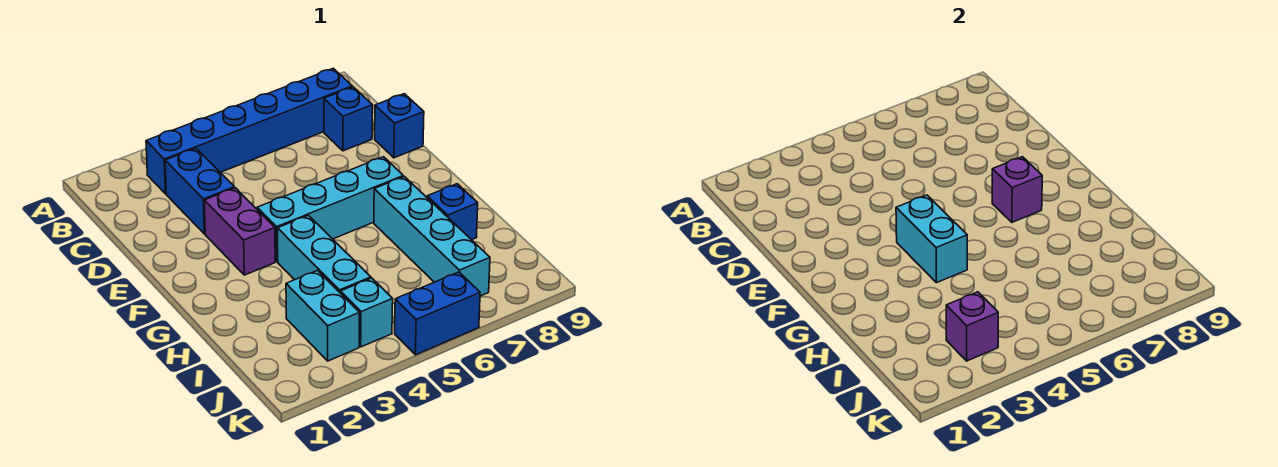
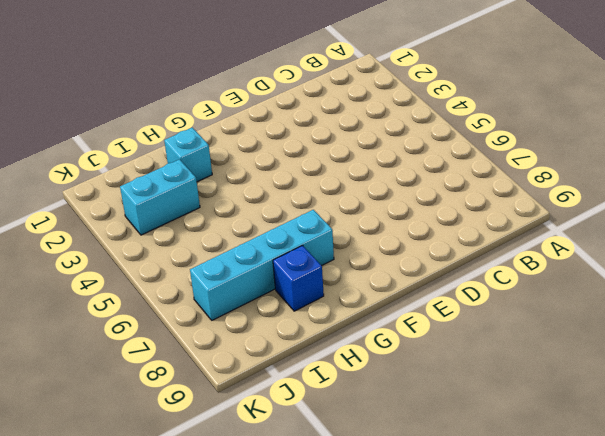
cyan 1x1 brick [164,128,212,182] -> cyan 1x1 brick moved to [341,278,393,347]
none -> blue 1x6 brick [146,68,352,194]
none -> blue 1x2 brick [165,148,234,234]
none -> blue 1x1 brick [324,87,373,151]

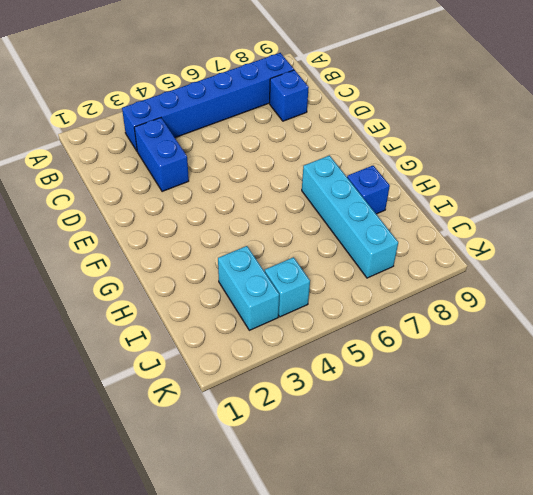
none -> blue 1x1 brick [375,94,424,158]
none -> purple 1x2 brick [204,188,275,275]
none -> cyan 1x4 brick [257,157,403,262]

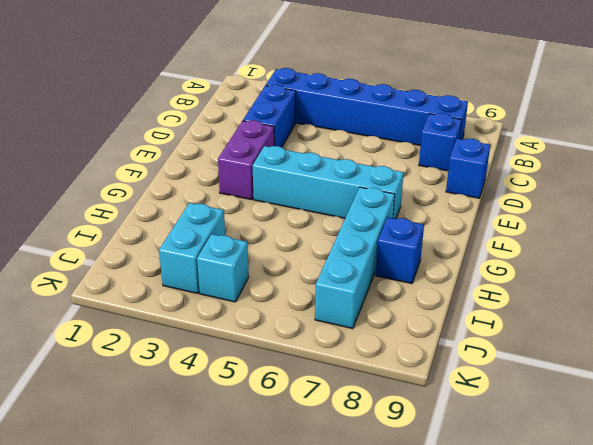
none -> cyan 1x3 brick [278,215,371,293]
none -> blue 1x2 brick [395,272,480,355]
none -> cyan 1x2 brick [896,195,967,283]

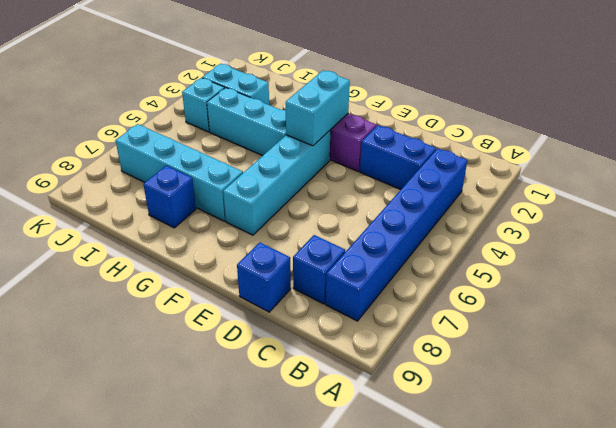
cyan 1x2 brick [286,71,350,146] -> cyan 1x2 brick turned to [896,195,967,283]
none -> blue 1x2 brick [395,272,480,355]
none -> purple 1x1 brick [992,157,1042,222]
none -> purple 1x1 brick [946,292,998,361]

